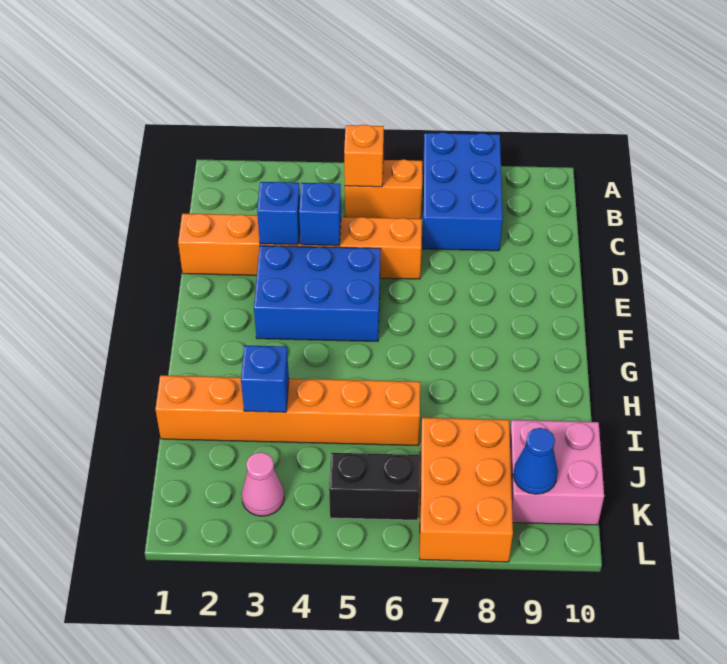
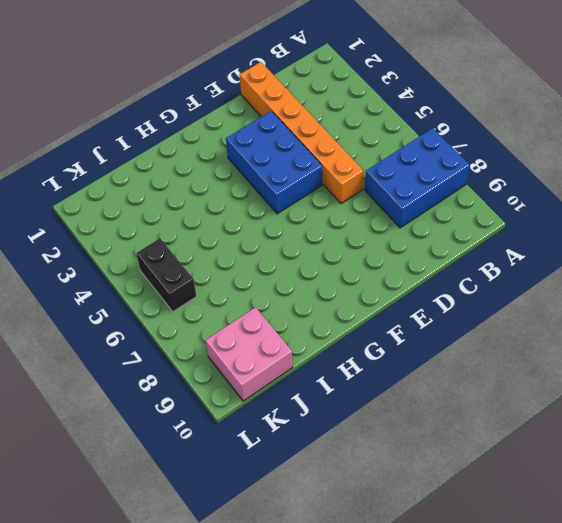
none -> orange 1x2 brick [345,159,422,219]
none -> orange 1x6 brick [155,375,420,445]
none -> orange 2x3 brick [420,418,513,562]

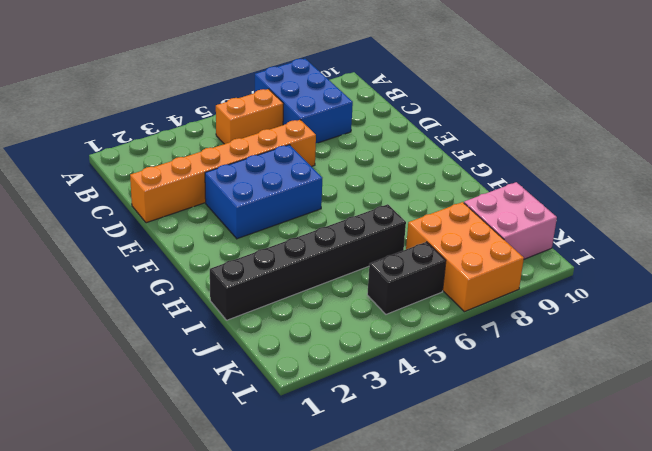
black 1x6 brick [210,204,406,320] -> orange 1x6 brick [155,375,420,445]
none -> pink 1x1 cone [242,452,284,516]
none -> orange 1x1 brick [344,125,384,187]
none -> blue 1x1 brick [257,182,300,245]

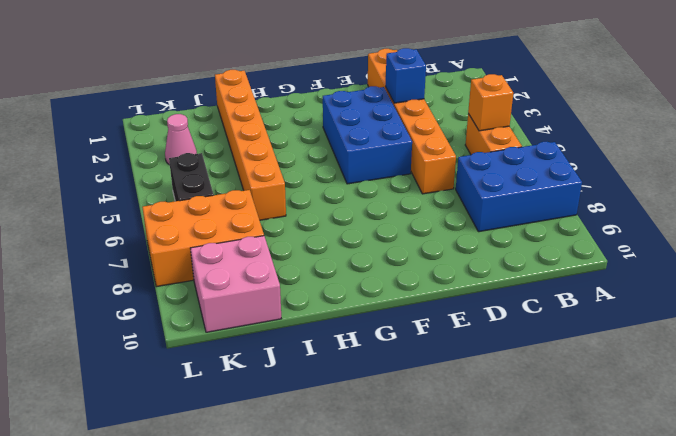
none -> blue 1x1 brick [299,182,341,246]
none -> blue 1x1 brick [241,345,289,412]
none -> blue 1x1 cone [513,428,558,494]

